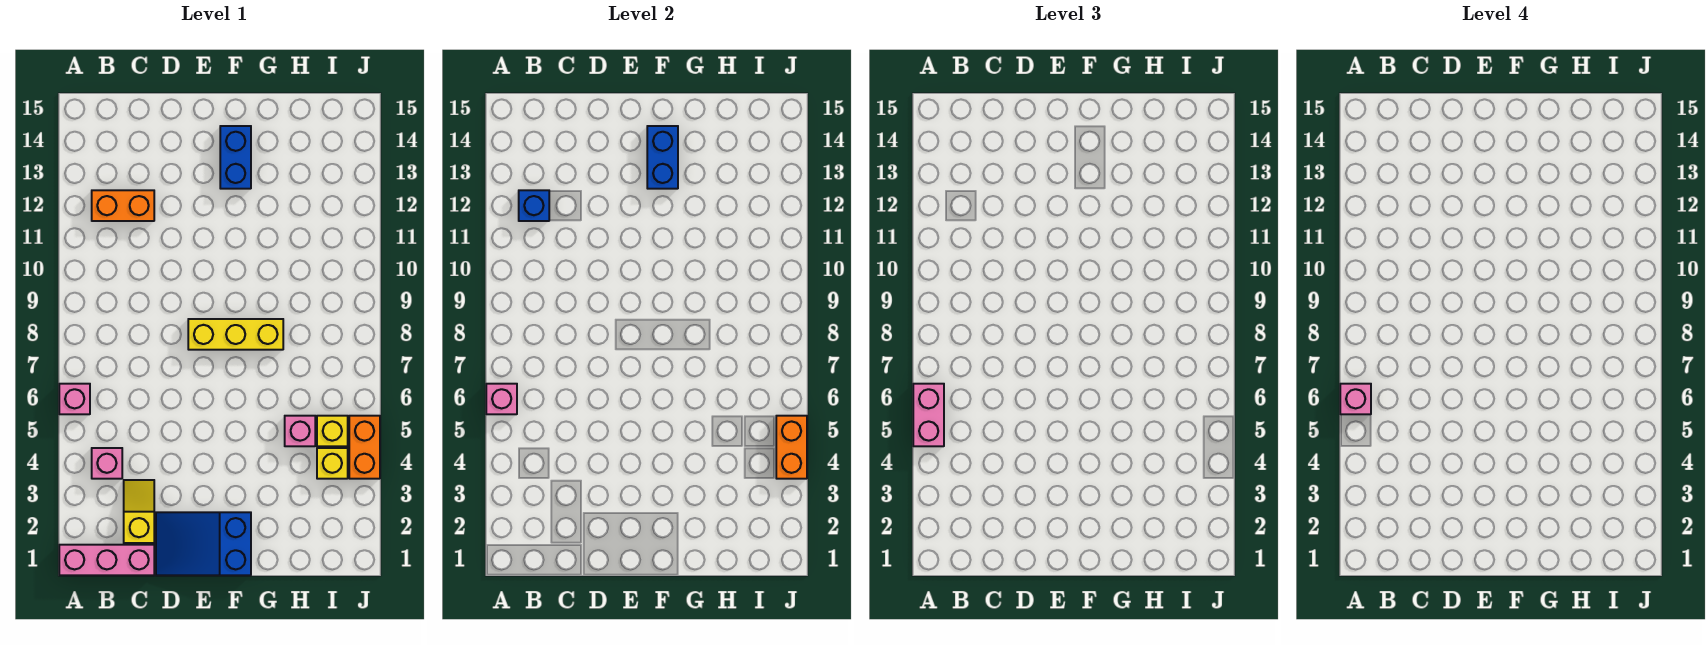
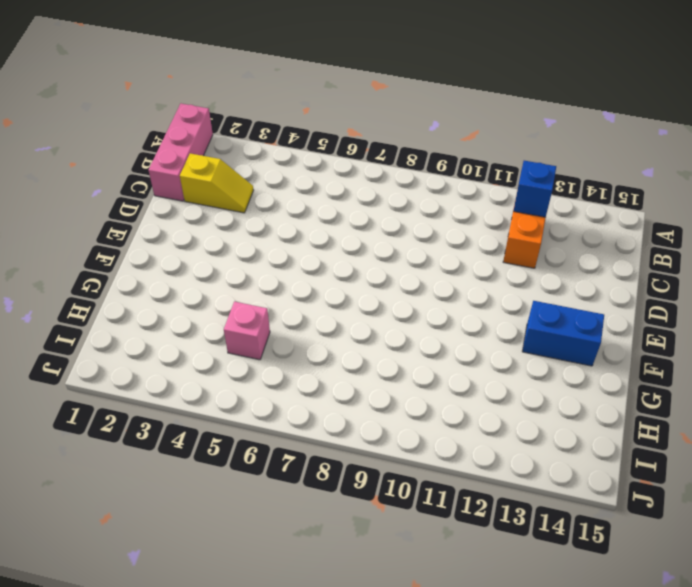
none -> pink 1x1 brick [59,384,90,414]
none -> pink 1x1 brick [92,448,122,479]
none -> blue 2x3 slope [156,512,251,575]

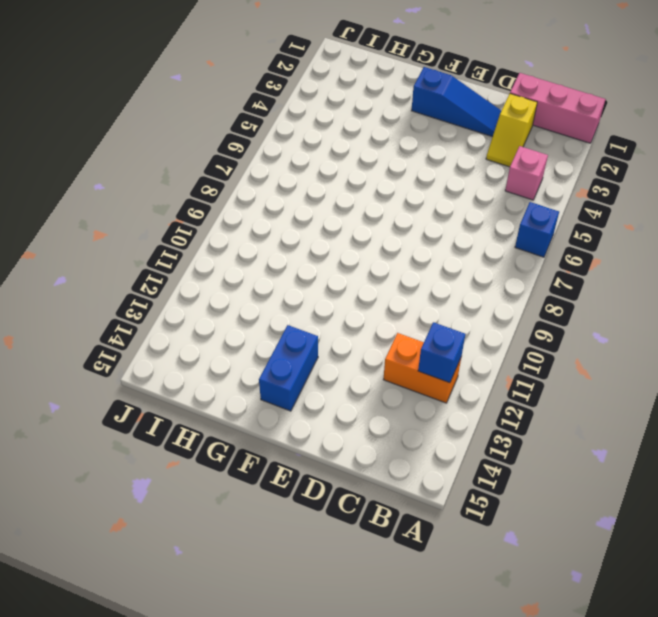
blue 1x1 brick [515,202,559,257] -> pink 1x1 brick [59,384,90,414]
blue 1x3 slope [411,67,501,137] -> blue 2x3 slope [156,512,251,575]
none -> yellow 1x3 brick [188,319,283,350]
none -> pink 1x1 brick [285,416,315,446]
none -> yellow 1x1 brick [317,448,348,479]

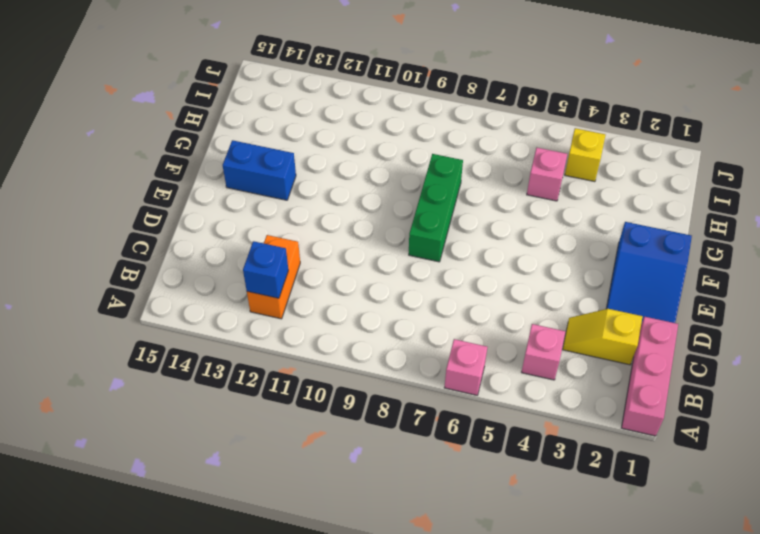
green 1x3 brick [409,154,463,262] -> yellow 1x3 brick [188,319,283,350]
none -> yellow 1x1 brick [317,416,348,446]
none -> orange 1x2 brick [349,416,380,479]
none -> pink 1x1 brick [486,384,517,414]

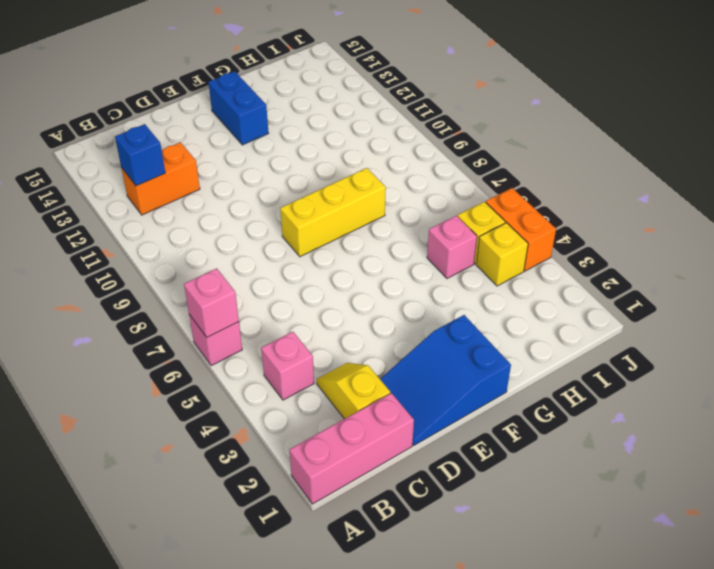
none -> blue 1x2 brick [647,126,678,189]
none -> orange 1x2 brick [776,416,807,479]
none -> pink 1x2 brick [913,384,944,446]

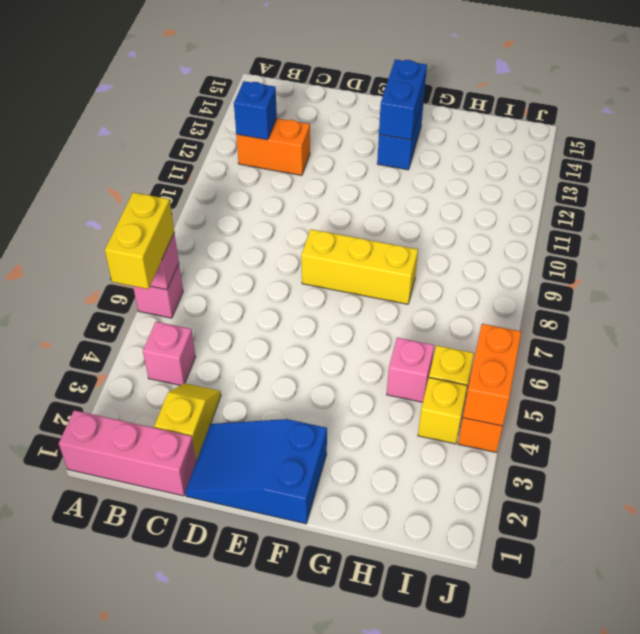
yellow 1x2 brick [105,192,174,289] -> pink 1x2 brick [913,384,944,446]
none -> pink 1x1 brick [1340,384,1371,414]

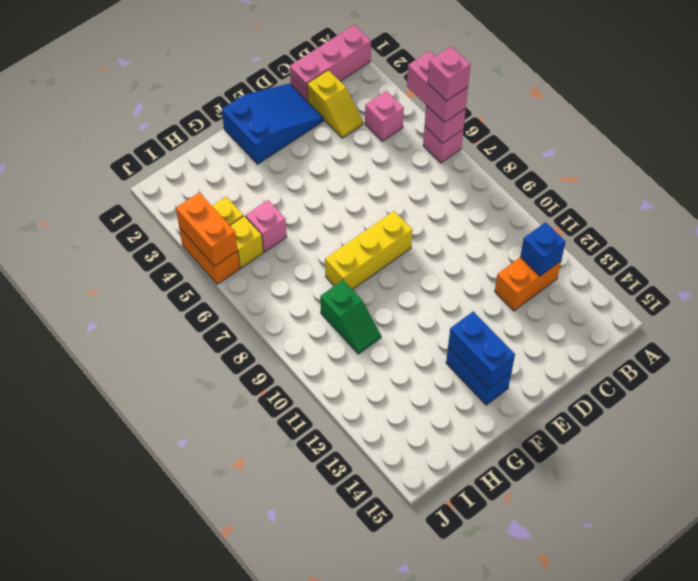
green 1x2 slope [320,280,381,354] -> none

